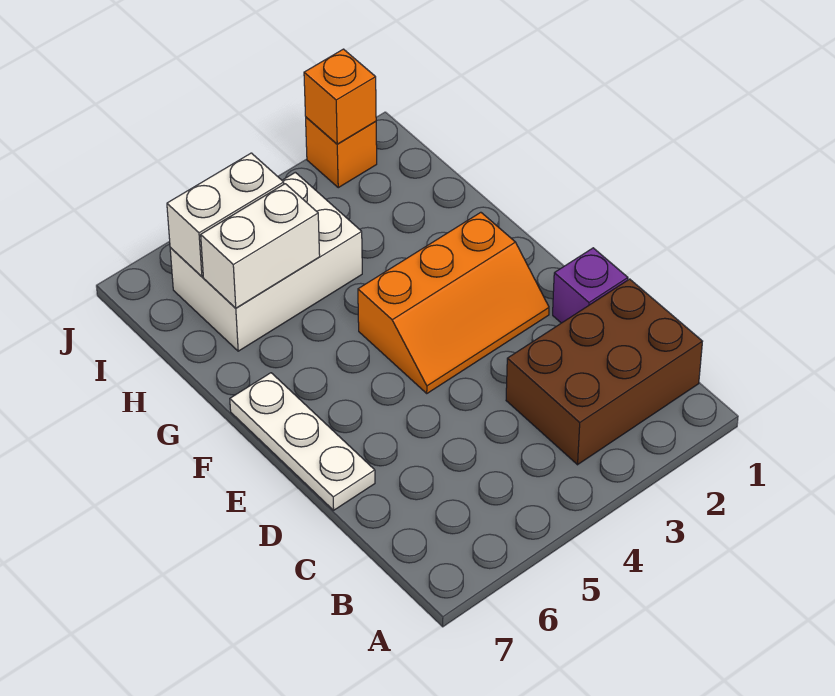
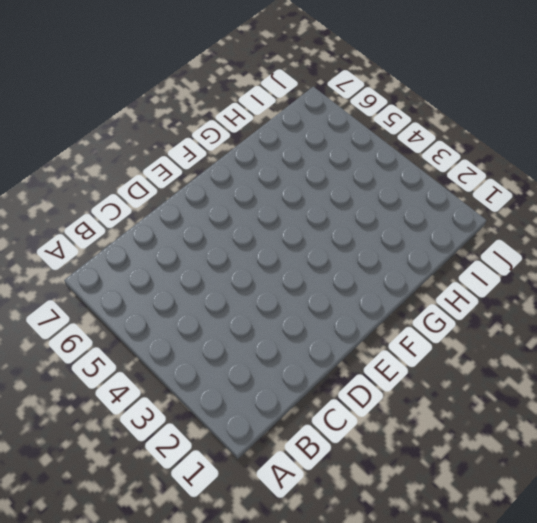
none -> brown 2x3 brick [506,279,702,465]
none -> purple 1x1 brick [553,248,628,323]

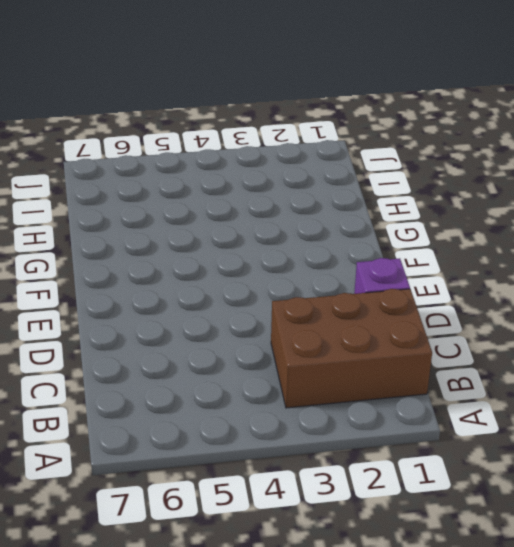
none -> white 1x3 plate [230,373,375,510]
none -> orange 2x3 slope [358,212,549,393]

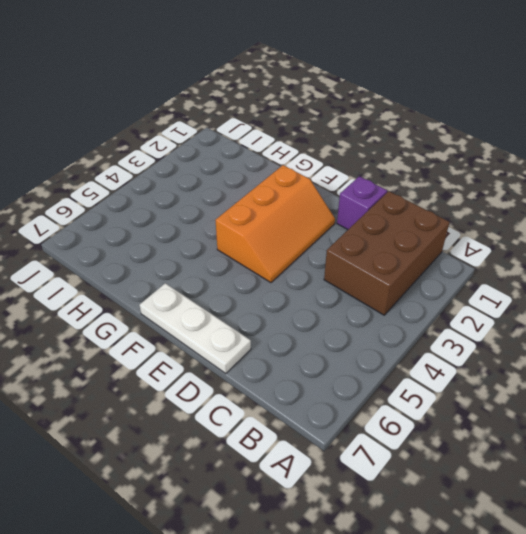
none -> white 2x3 brick [170,172,362,351]
none -> orange 1x1 brick [306,117,377,188]

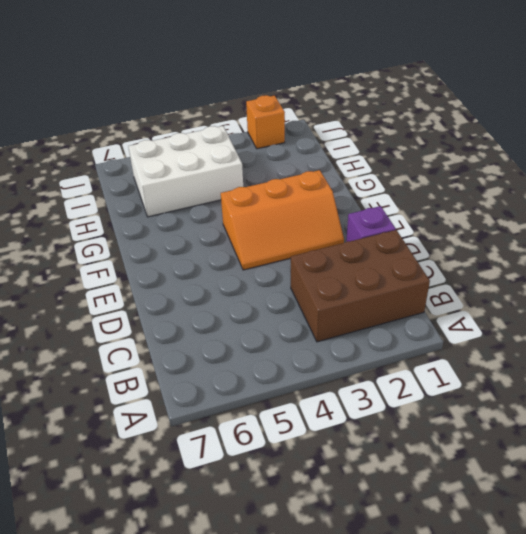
none -> white 1x3 plate [230,373,375,510]
none -> white 1x2 brick [201,184,320,308]

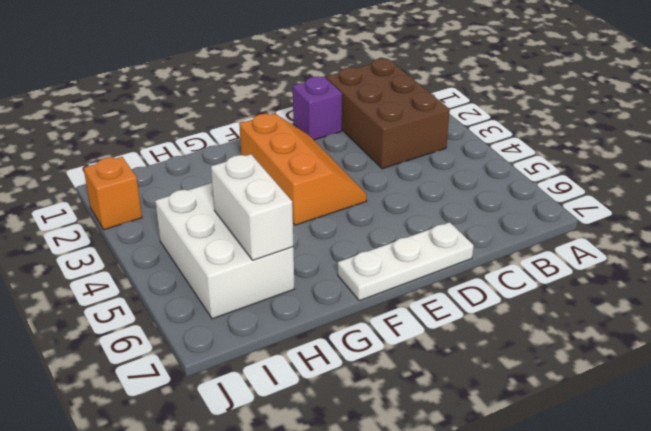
none -> white 1x2 brick [167,153,284,276]
none -> orange 1x1 brick [304,49,376,144]

